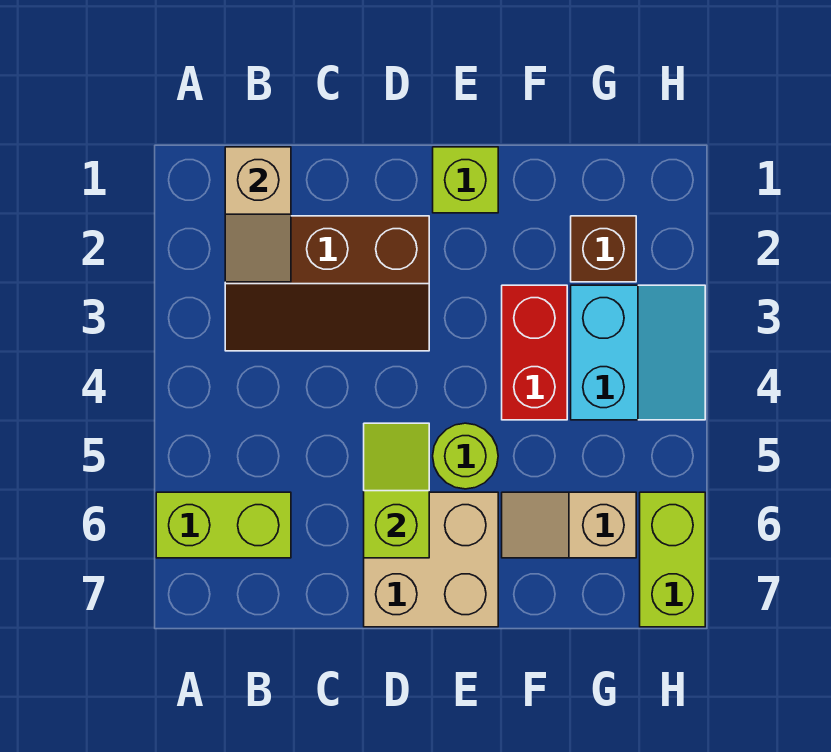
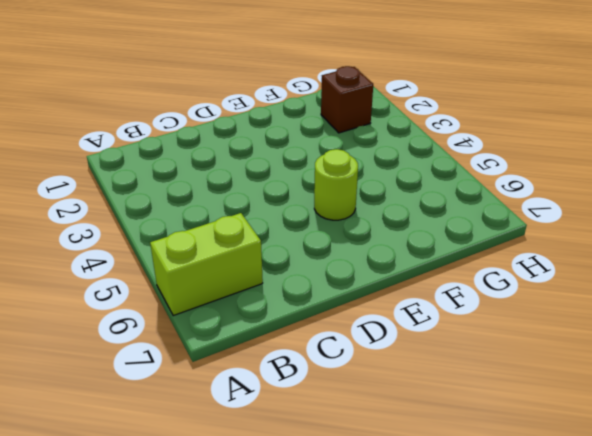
none -> brown 2x3 slope [225,216,429,351]
none -> tan 2x2 brick [364,492,498,627]
none -> lime 1x1 brick [433,147,498,213]

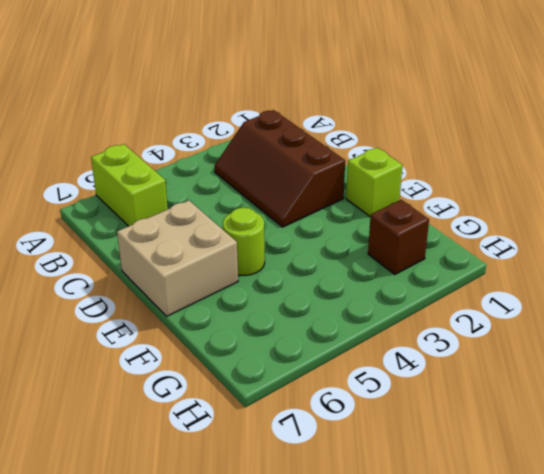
none -> red 1x2 brick [502,285,567,420]
none -> tan 1x2 slope [502,492,636,558]
none -> cyan 2x2 slope [571,285,705,420]

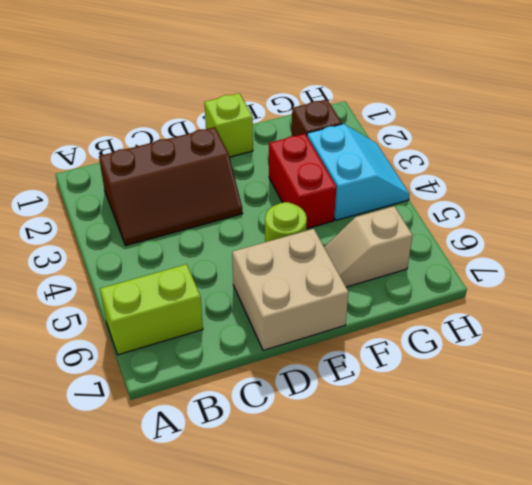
none -> lime 1x2 brick [640,492,705,627]
none -> tan 1x2 slope [225,147,291,282]
none -> lime 1x2 slope [364,423,429,558]

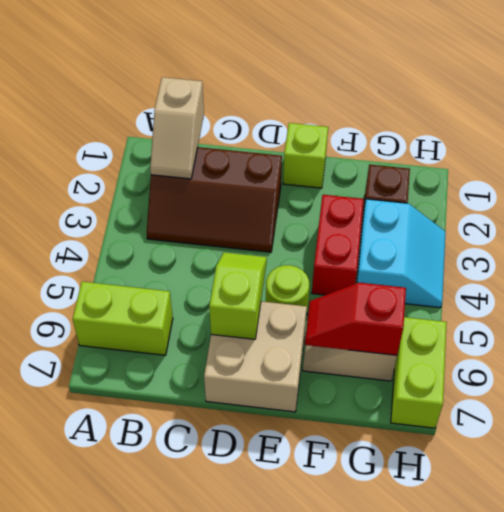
red 1x2 slope [305,283,406,355] -> none

